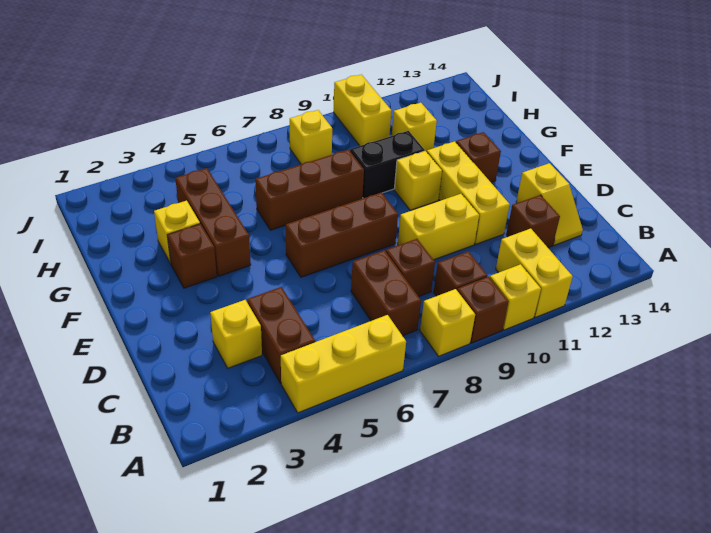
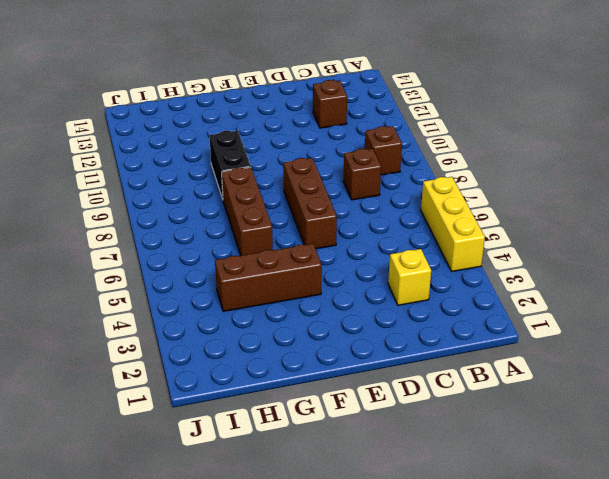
none -> yellow 1x1 brick [420,289,475,356]
none -> brown 1x1 brick [457,277,509,343]
none -> yellow 1x1 brick [490,264,541,330]

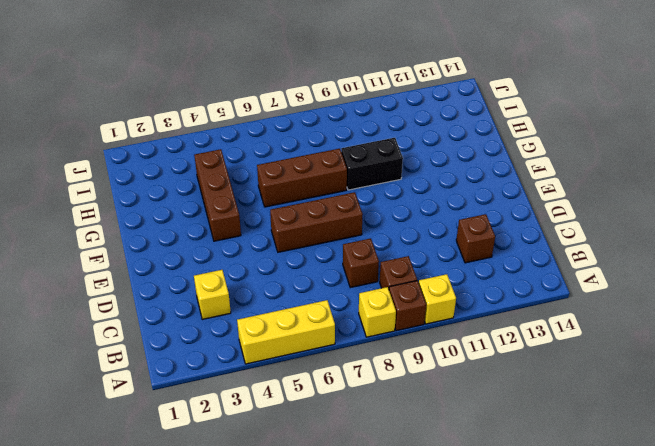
none -> yellow 1x2 brick [496,229,573,317]
none -> brown 1x2 brick [247,287,315,383]
none -> brown 1x2 brick [351,250,421,336]

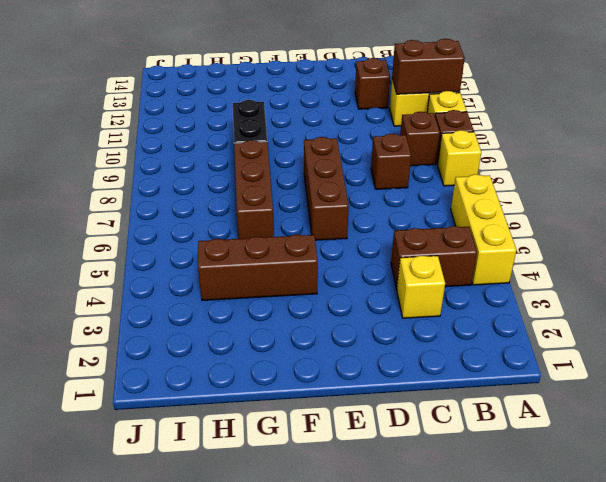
brown 1x2 brick [392,39,465,94] -> brown 1x2 brick moved to [351,250,421,336]
none -> yellow 1x2 slope [516,163,583,245]
none -> yellow 1x2 brick [398,194,479,260]
none -> yellow 1x3 brick [427,141,510,244]

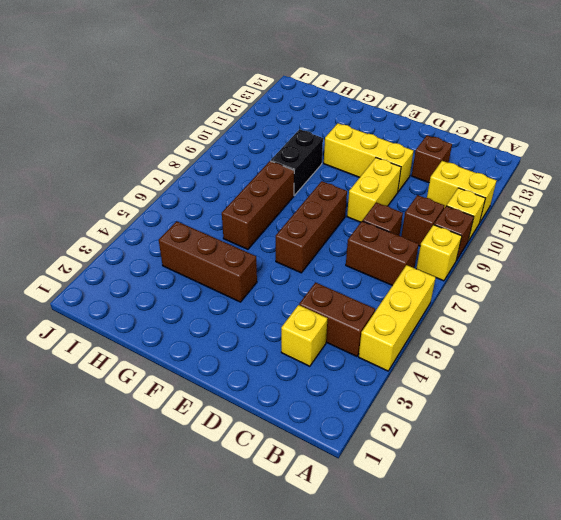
none -> yellow 1x2 slope [516,163,583,245]
none -> brown 1x1 brick [167,224,217,288]
none -> yellow 1x1 brick [394,151,442,210]

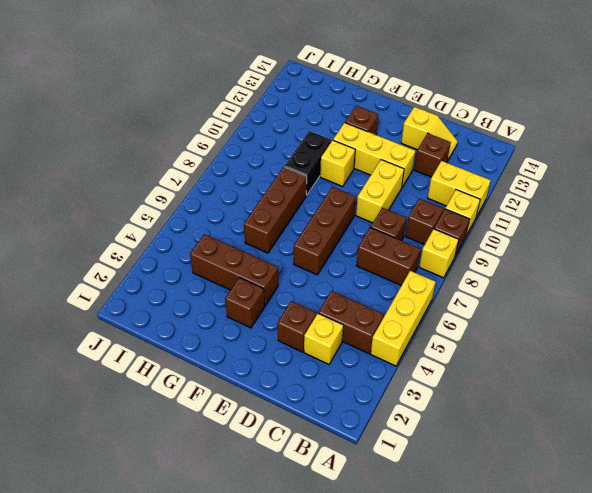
brown 1x1 brick [277,301,316,352] -> none
none -> yellow 1x1 brick [154,201,200,264]
none -> yellow 1x1 brick [392,103,437,152]
none -> yellow 1x1 brick [290,110,332,164]

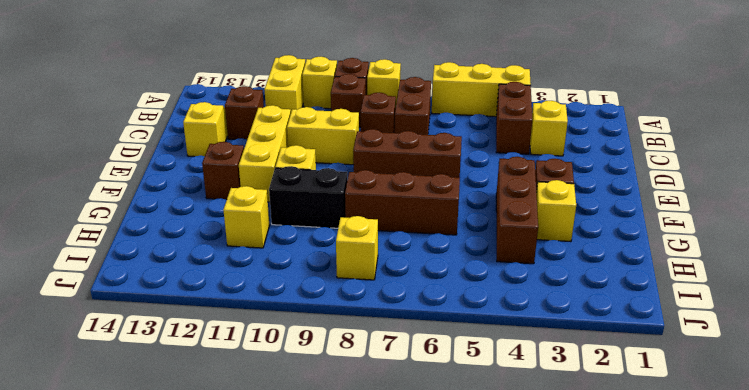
none -> yellow 1x2 brick [334,75,392,146]

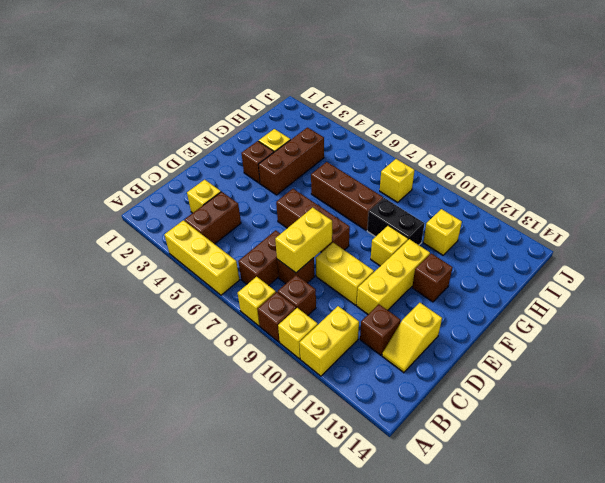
yellow 1x2 brick [275,208,332,273] -> yellow 1x2 brick moved to [334,75,392,146]

